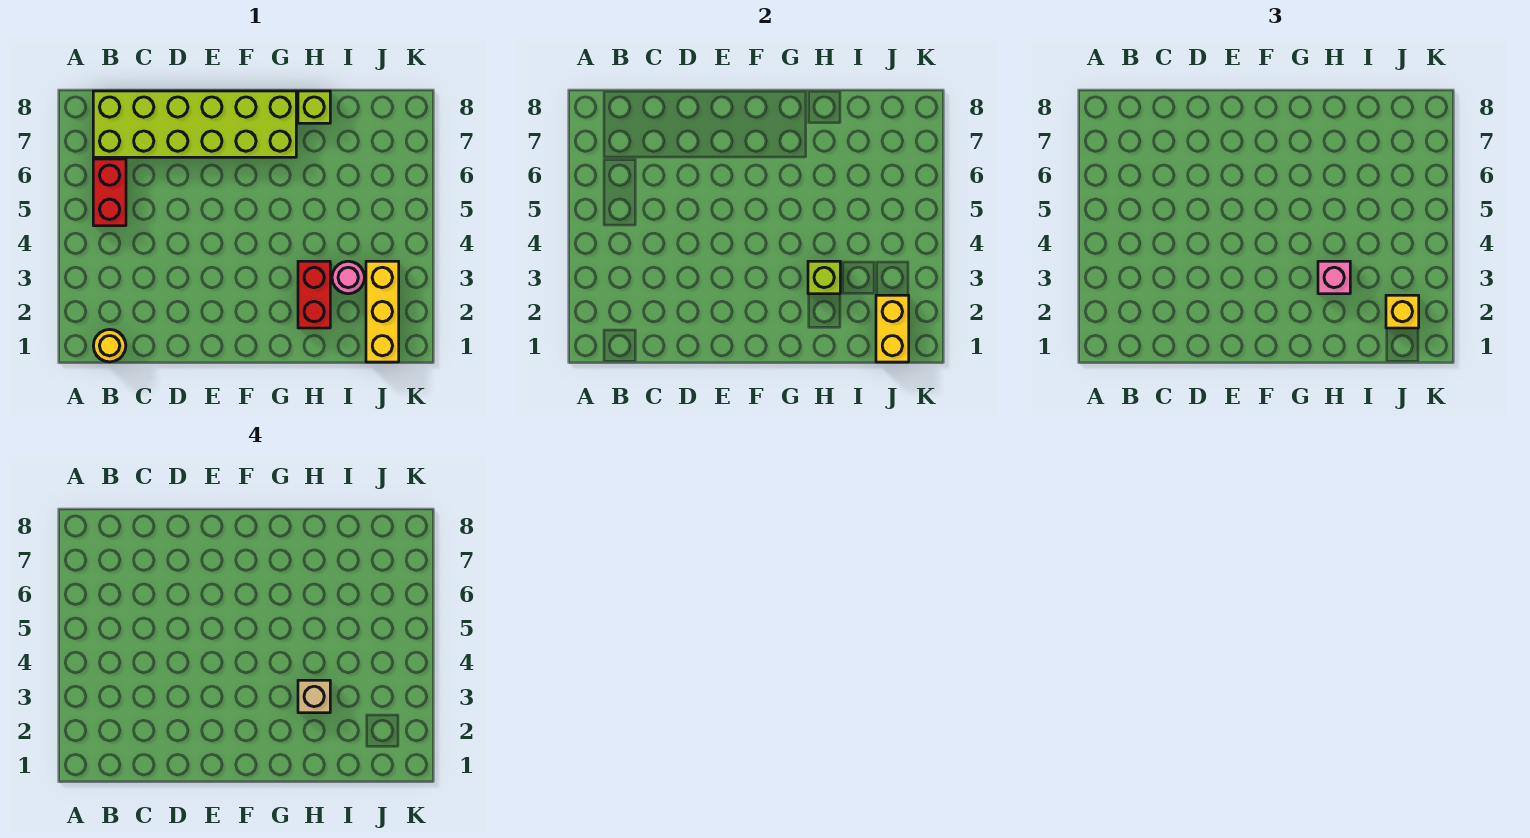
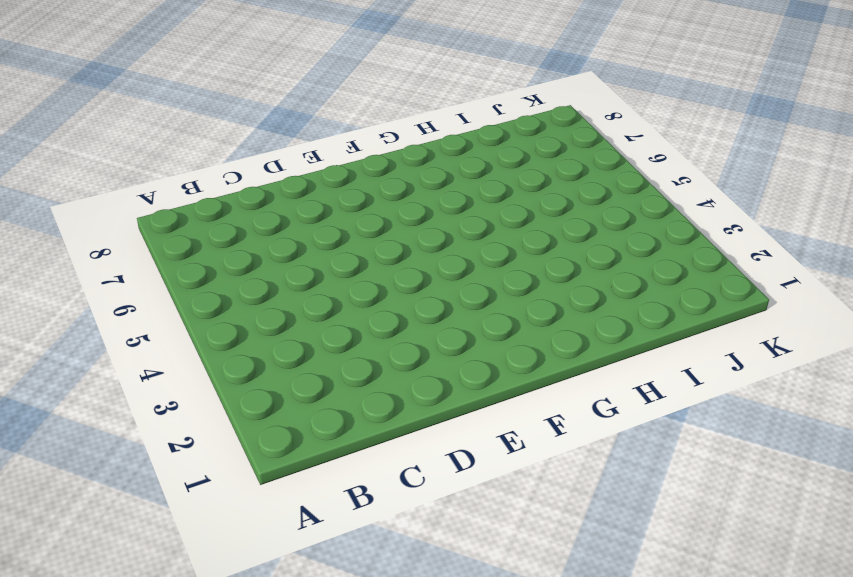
none -> yellow 1x1 round brick [93,330,126,362]
none -> red 1x2 brick [93,159,126,226]
none -> lime 2x6 brick [93,91,296,157]

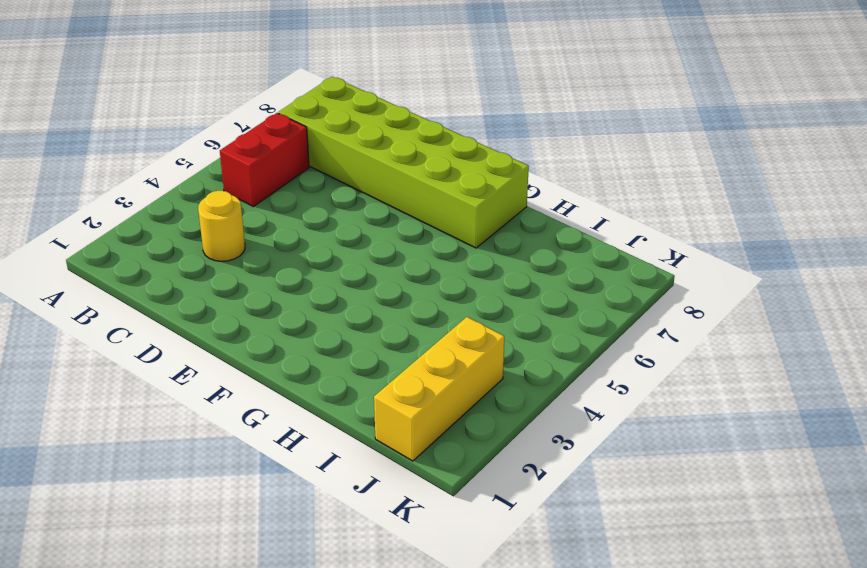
yellow 1x1 round brick [198,191,245,261] -> yellow 1x1 round brick moved to [93,330,126,362]
none -> red 1x2 brick [298,261,330,328]
none -> lime 1x1 brick [298,91,330,123]
none -> pink 1x1 round brick [332,261,364,294]

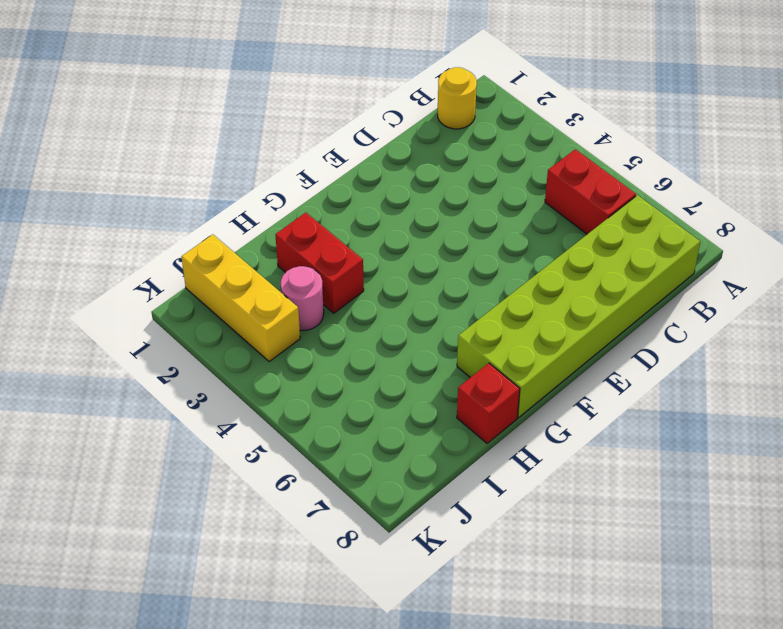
red 1x1 brick [457,363,520,443] -> lime 1x1 brick [298,91,330,123]
none -> lime 1x1 brick [808,261,840,294]
none -> yellow 1x2 brick [876,295,909,362]
none -> pink 1x1 brick [1318,261,1350,294]

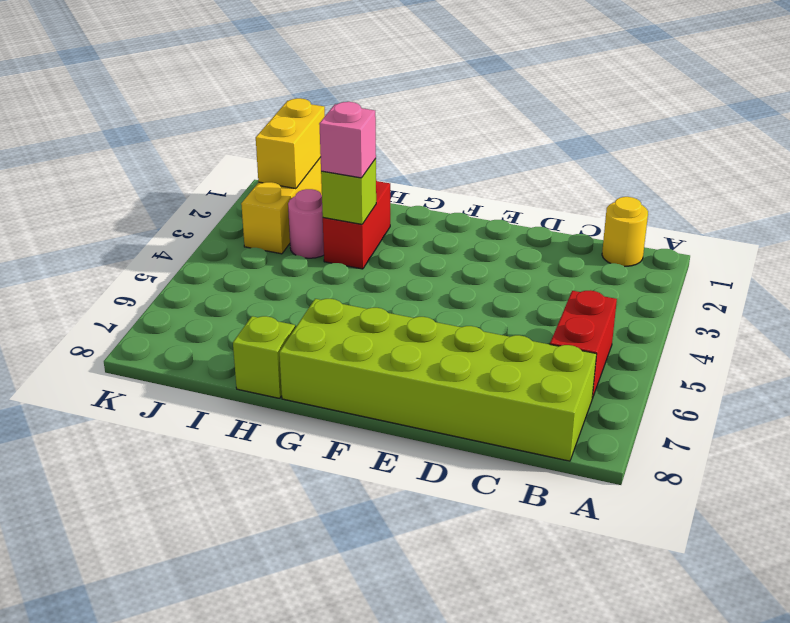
none -> yellow 1x1 brick [1386,295,1419,328]
none -> tan 1x1 brick [298,680,330,713]

